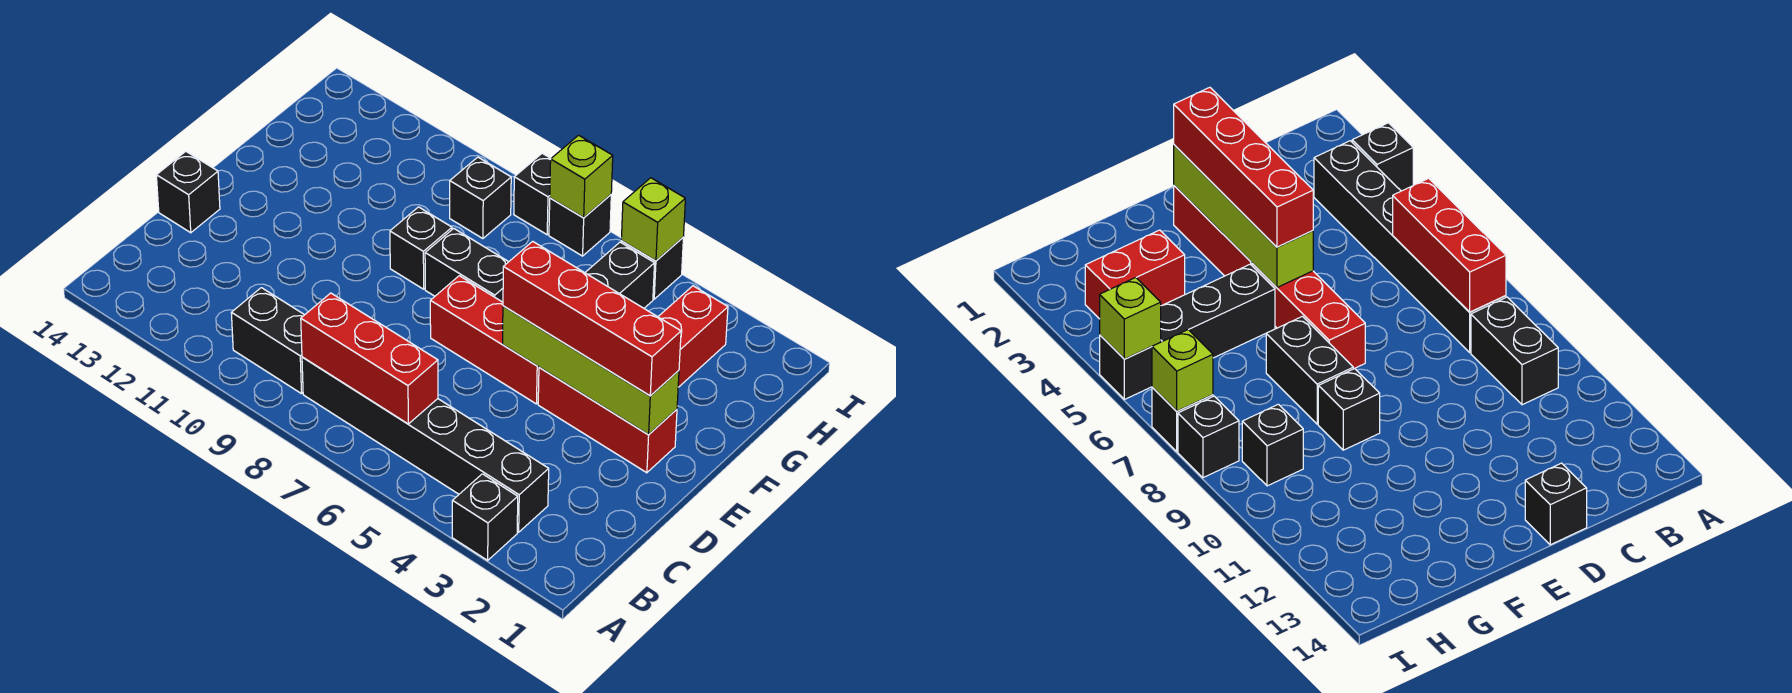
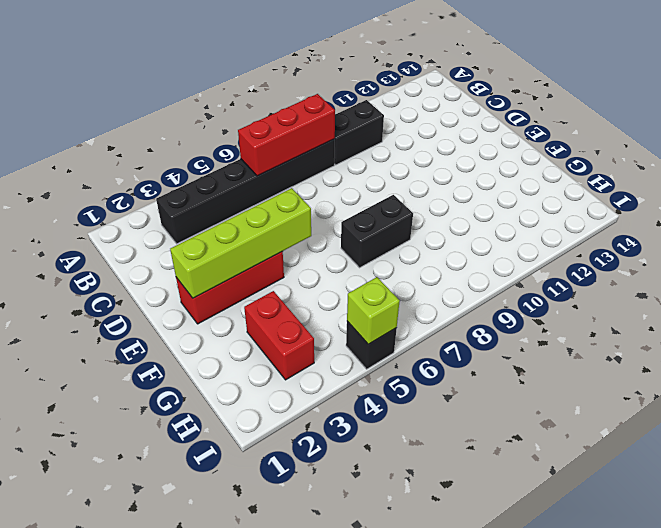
none -> black 1x1 brick [452,474,518,560]
none -> black 1x1 brick [156,151,220,233]
none -> red 1x3 brick [430,276,539,404]

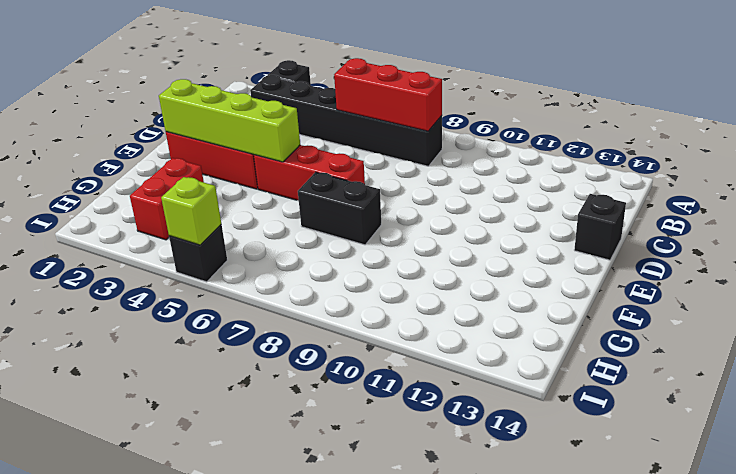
none -> black 1x2 brick [231,288,304,394]
none -> black 1x3 brick [585,242,655,308]
none -> black 1x1 brick [390,207,452,289]

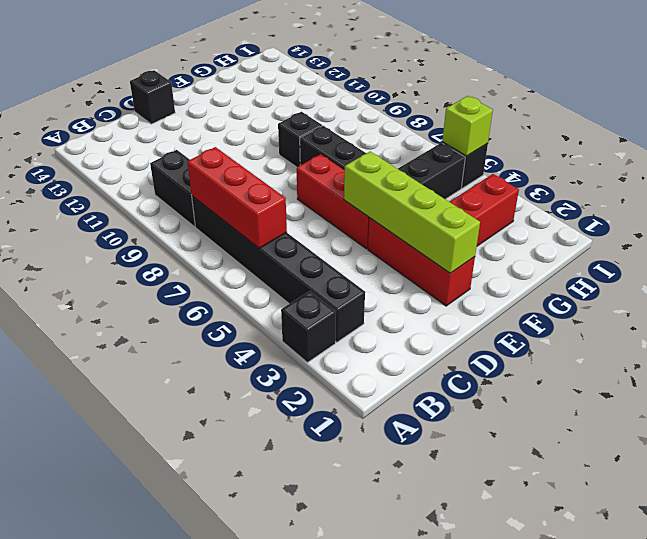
none -> black 1x1 brick [450,157,511,239]
none -> black 1x1 brick [549,195,611,256]
none -> black 1x1 brick [514,153,551,235]

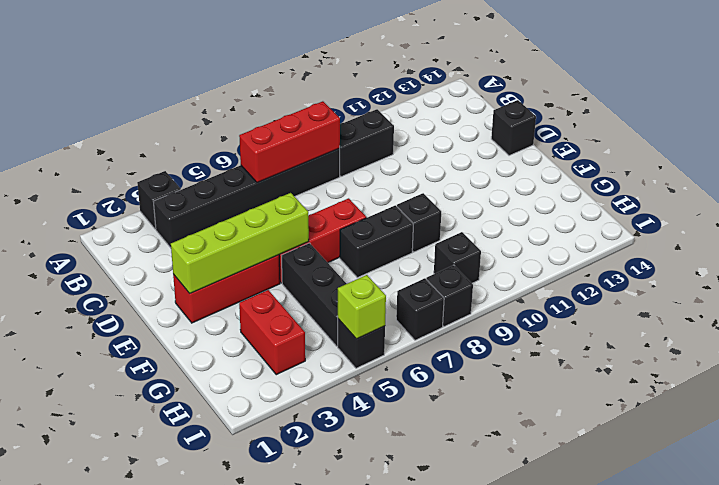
none -> lime 1x1 brick [550,135,613,218]
none -> red 1x4 brick [503,241,681,396]

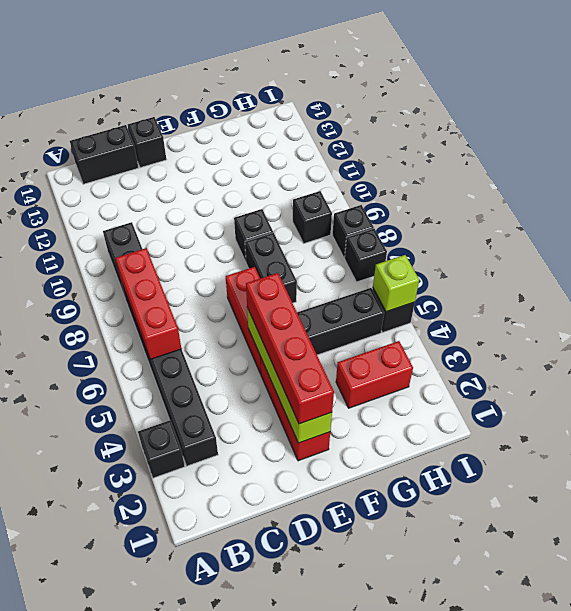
black 1x2 brick [70,125,139,184] -> none
none -> lime 1x1 brick [550,135,613,218]

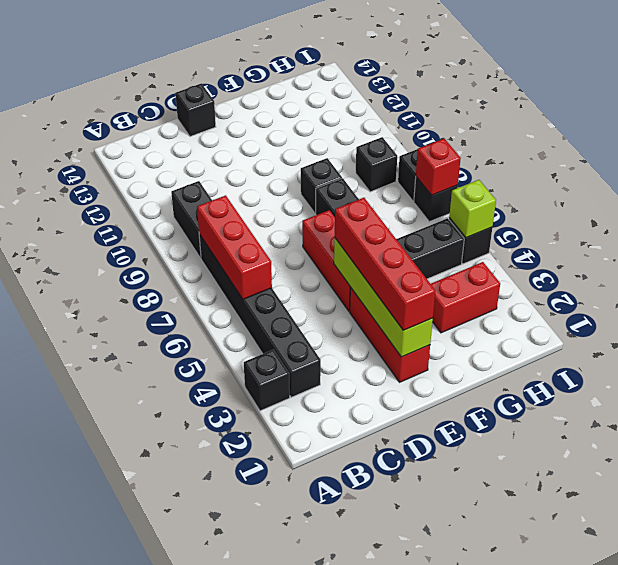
red 1x1 brick [416,139,461,195] -> lime 1x1 brick [550,135,613,218]

